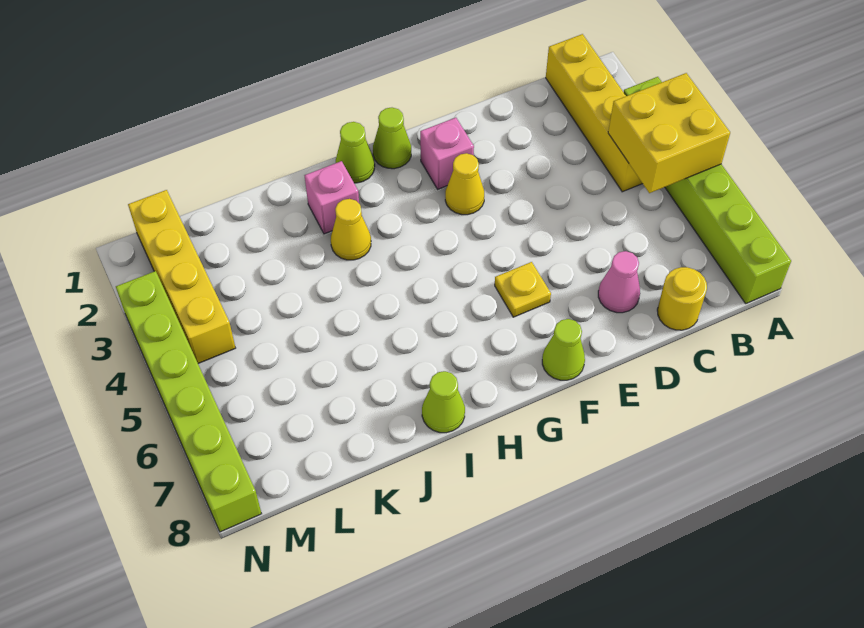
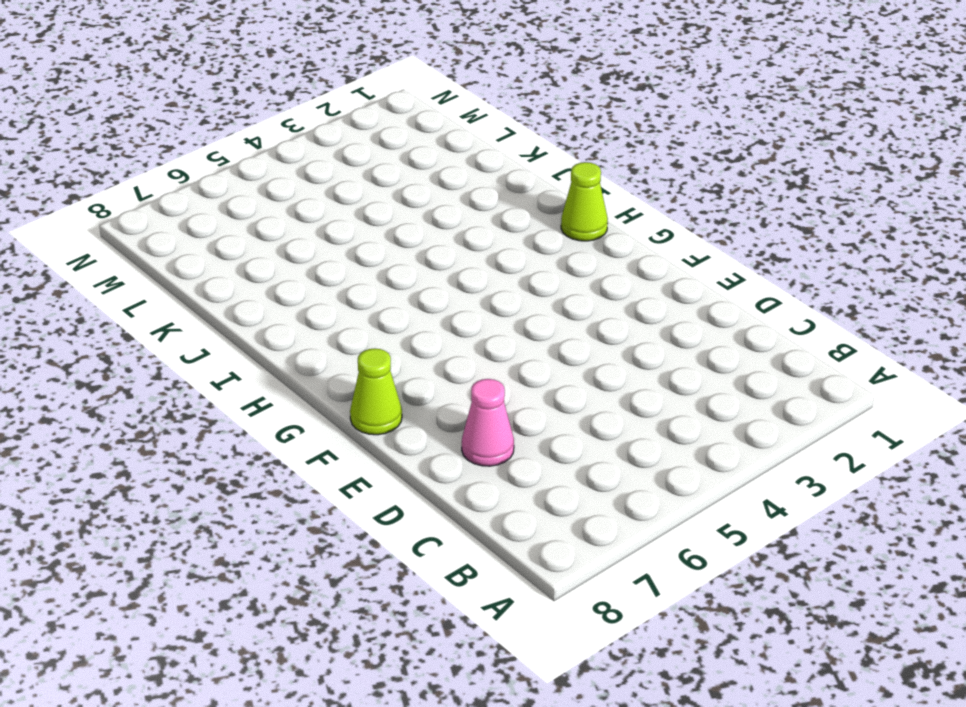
none -> lime 1x6 brick [624,77,791,303]
none -> yellow 1x4 brick [546,34,643,192]
none -> yellow 1x1 round brick [657,267,707,330]

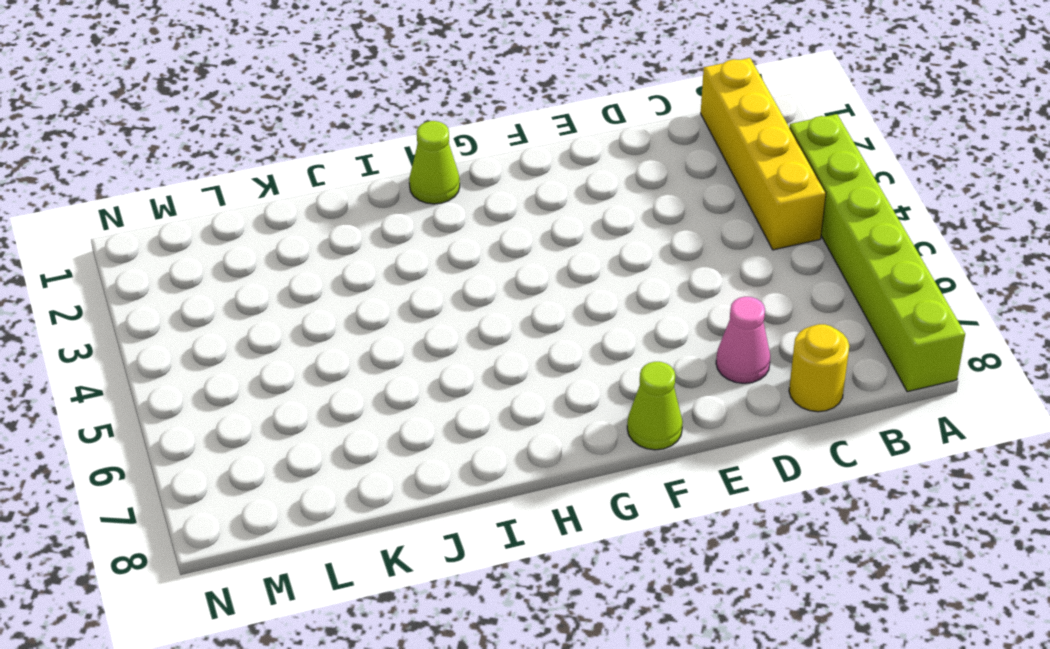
none -> pink 1x1 brick [420,118,474,189]
none -> yellow 1x1 cone [445,153,484,215]
none -> yellow 1x1 plate [495,262,551,317]

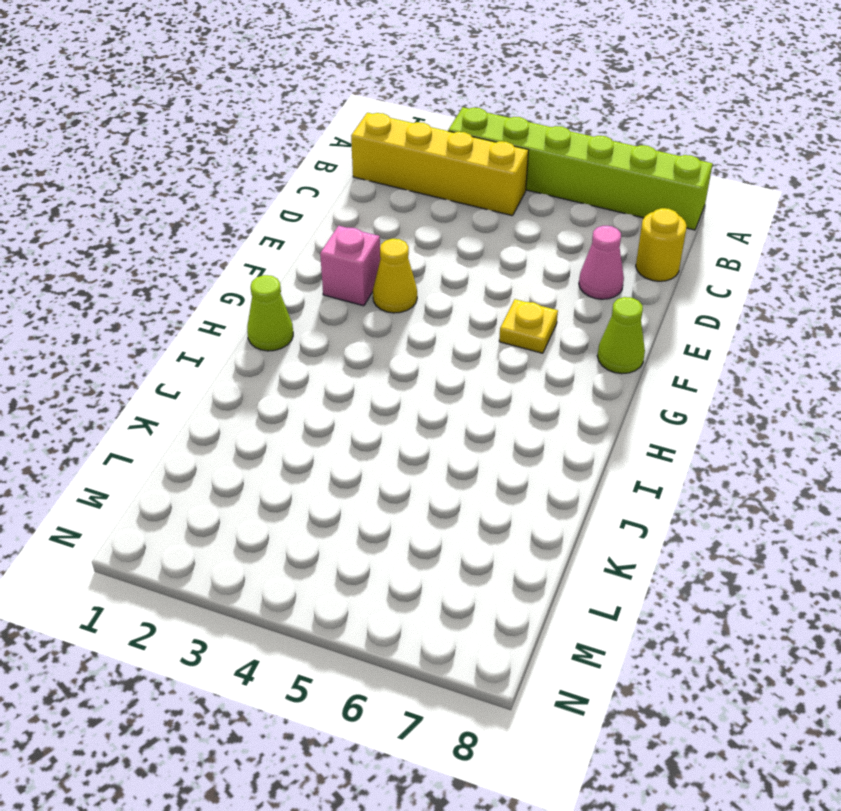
none -> lime 1x1 cone [373,108,411,169]
none -> pink 1x1 brick [304,161,359,234]
none -> yellow 1x1 cone [331,199,371,260]

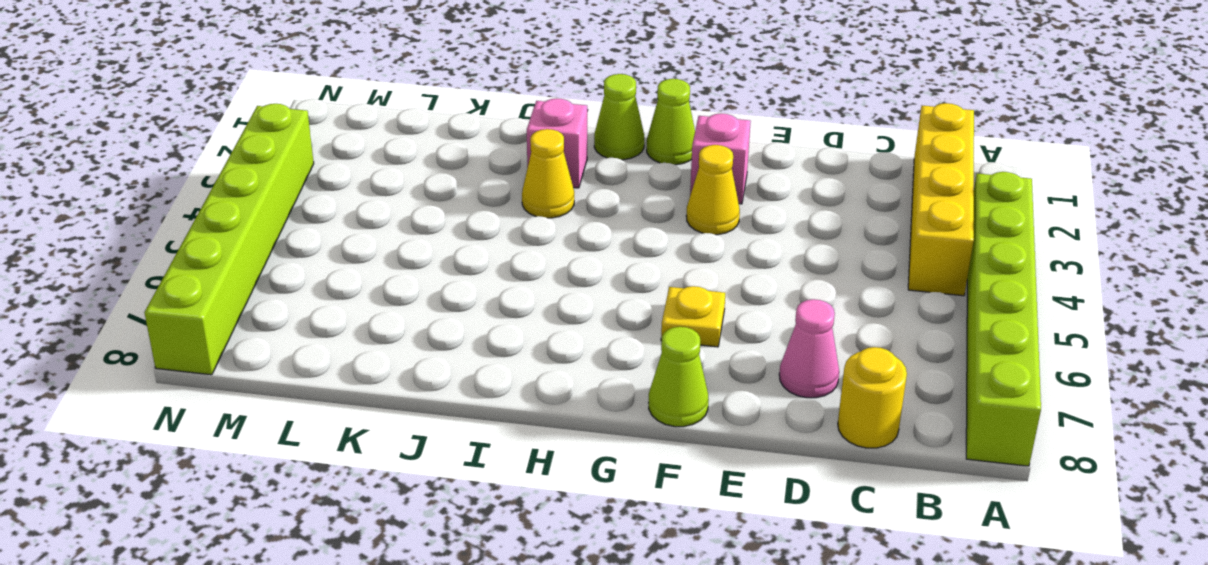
none -> lime 1x1 cone [422,371,465,433]
none -> yellow 1x4 brick [128,190,235,364]
none -> yellow 2x2 brick [608,73,730,193]

